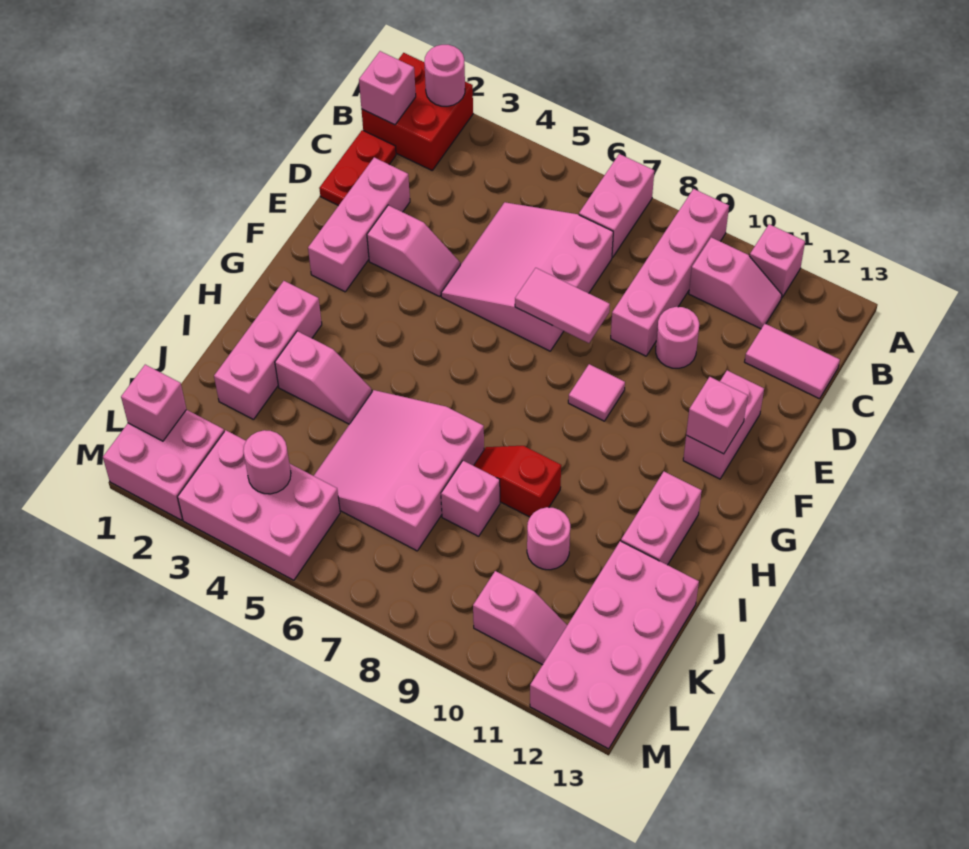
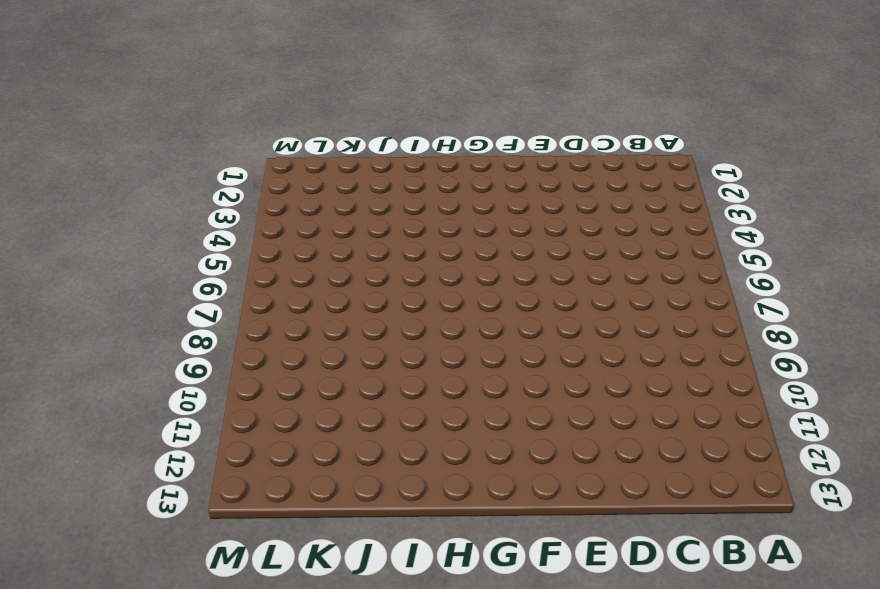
none -> red 2x2 brick [361,53,473,170]
none -> pink 1x2 brick [579,154,654,257]
none -> pink 1x4 brick [611,189,729,356]
none -> pink 1x1 brick [750,224,805,298]

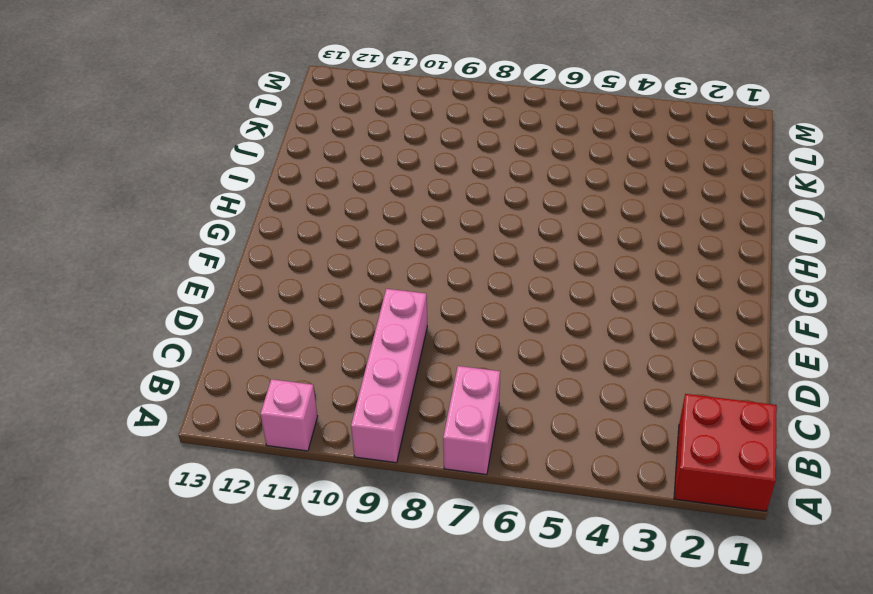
none -> pink 1x2 slope [689,237,782,329]
none -> red 1x2 plate [319,130,396,206]
none -> pink 3x3 slope [441,202,613,351]
none -> pink 1x2 tile [745,324,840,399]

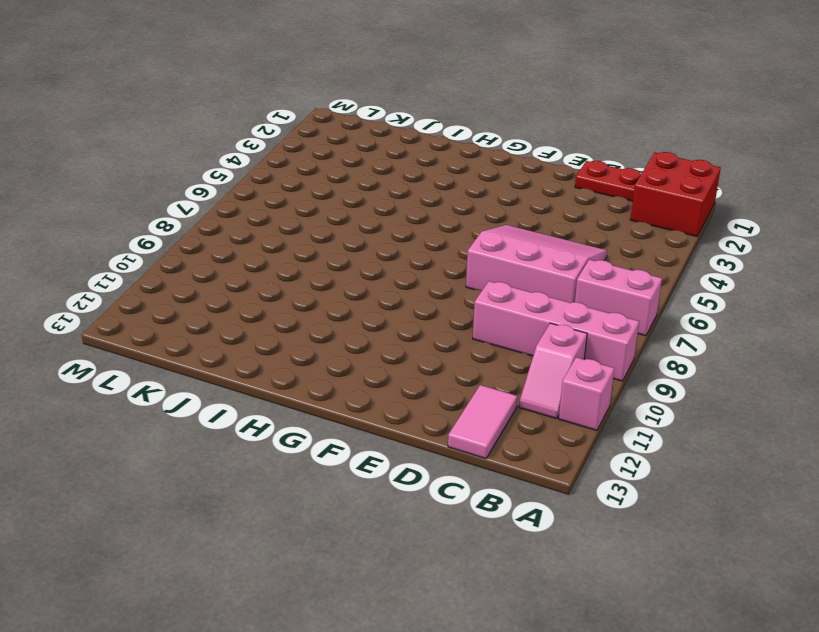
none -> pink 1x3 brick [308,157,410,292]
none -> pink 1x1 round brick [656,307,699,368]
none -> pink 1x2 slope [367,205,460,296]
none -> pink 1x2 brick [683,370,764,479]

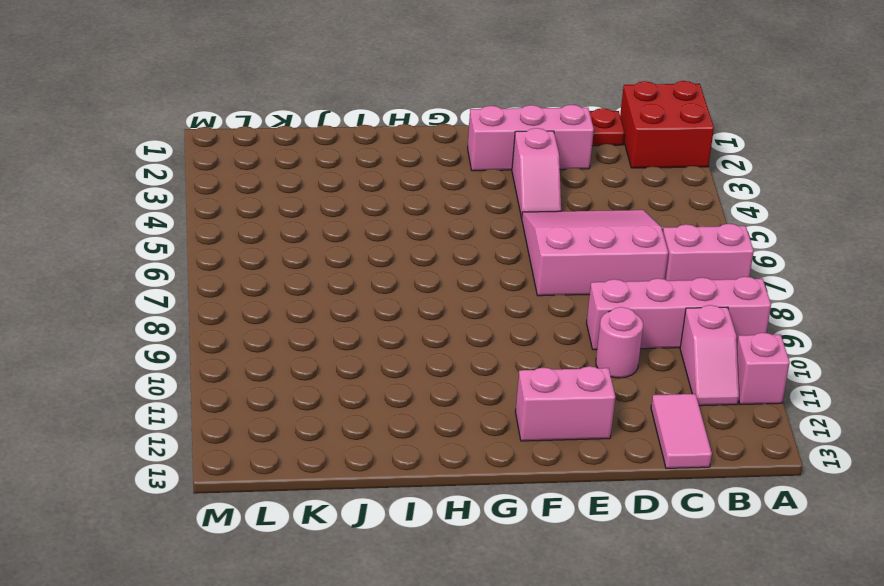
none -> pink 1x1 tile [568,364,625,421]
none -> pink 1x3 brick [214,281,322,420]
none -> pink 1x2 brick [621,472,702,565]
none -> pink 1x2 slope [275,331,372,424]

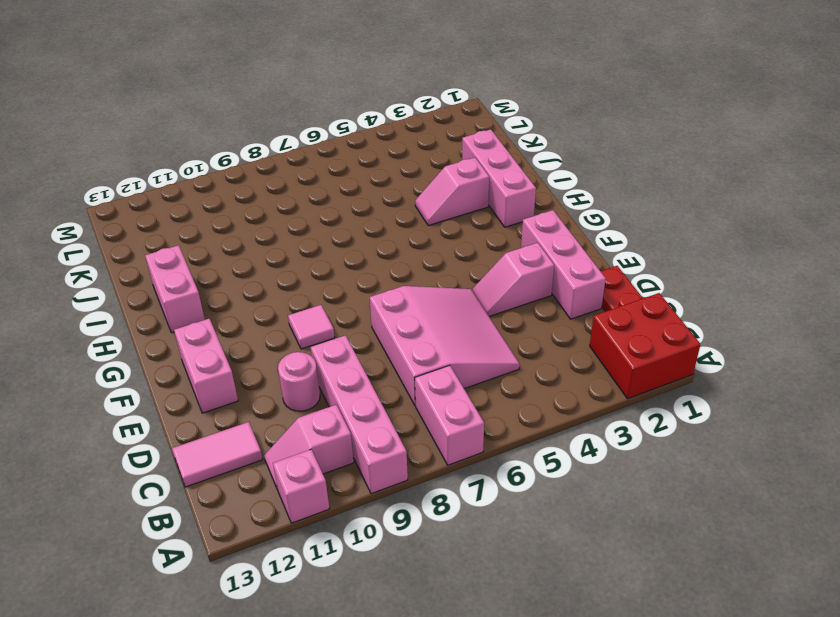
none -> pink 3x3 slope [314,390,484,551]
none -> red 1x2 slope [474,446,561,517]
none -> pink 1x1 brick [441,461,500,536]
none -> pink 1x1 round brick [527,507,570,570]

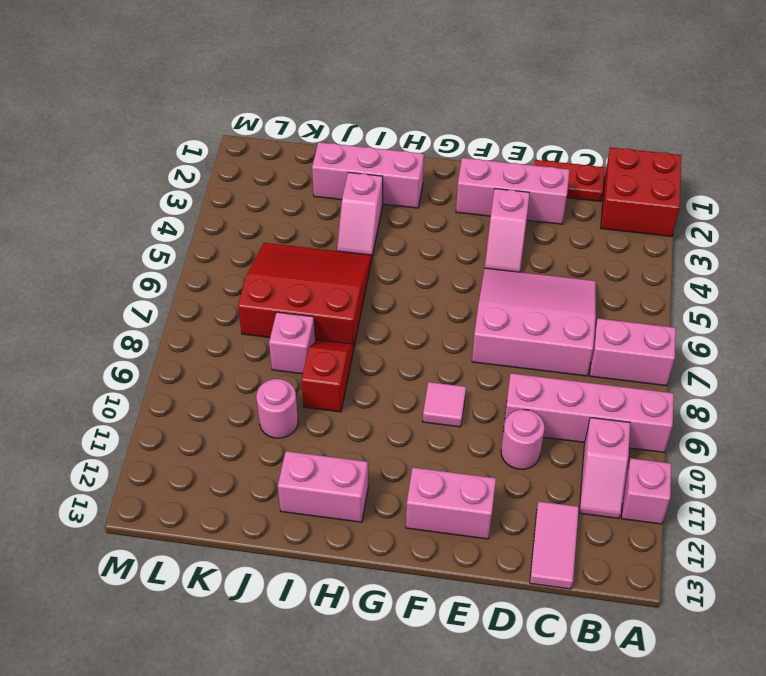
red 3x3 slope [238,243,372,346] -> pink 3x3 slope [314,390,484,551]
none -> pink 2x4 brick [530,541,699,749]
none -> pink 2x2 brick [103,410,224,520]
none -> pink 2x3 brick [178,430,340,580]
none -> pink 1x2 slope [473,571,567,665]

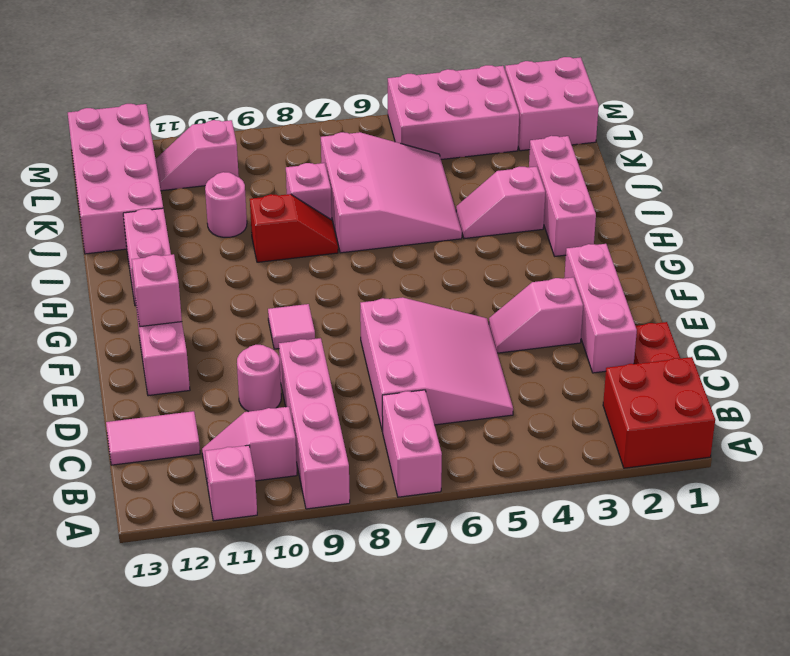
none -> pink 1x1 round brick [424,45,465,106]
none -> pink 1x1 brick [359,51,416,125]
none -> pink 1x2 tile [515,268,610,343]
none -> pink 1x1 brick [121,365,186,441]

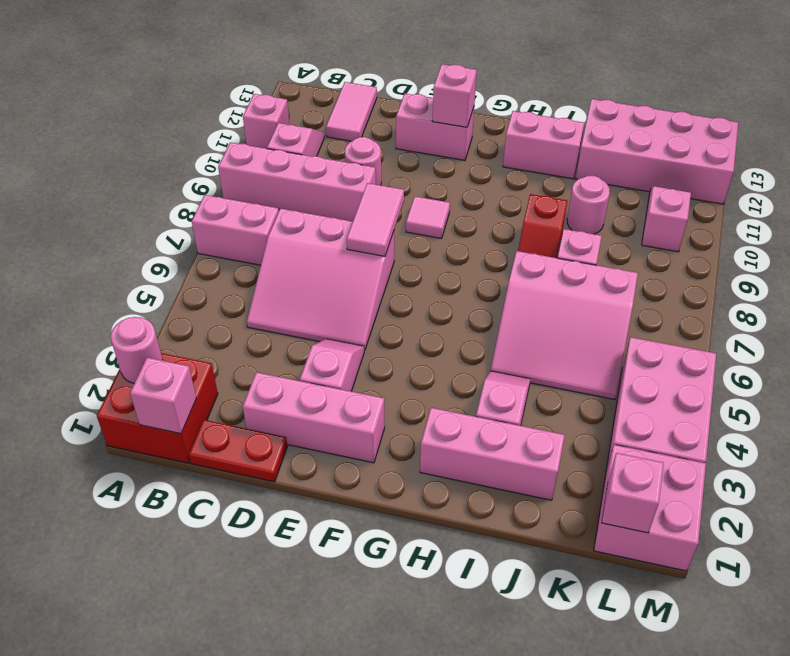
none -> pink 1x1 round brick [243,430,291,494]

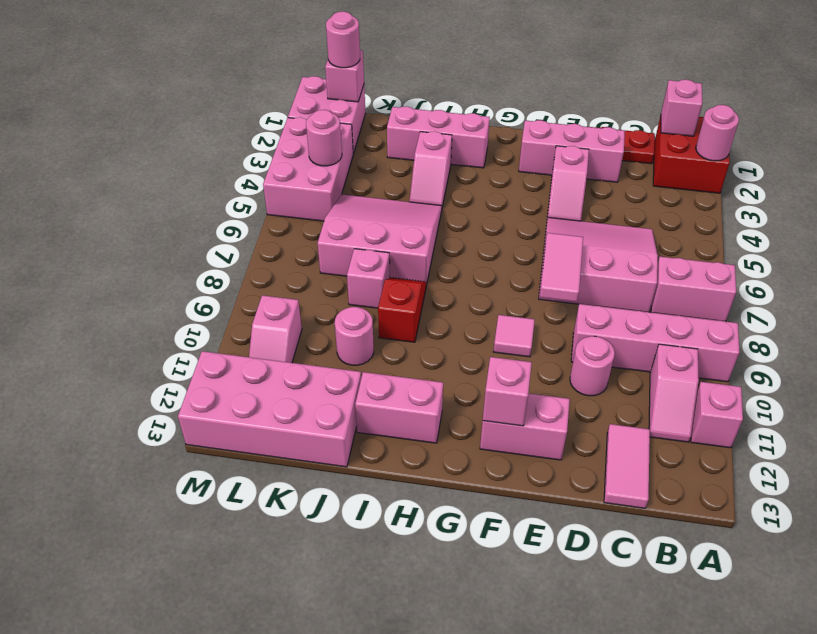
pink 1x1 round brick [326,11,360,68] -> none

